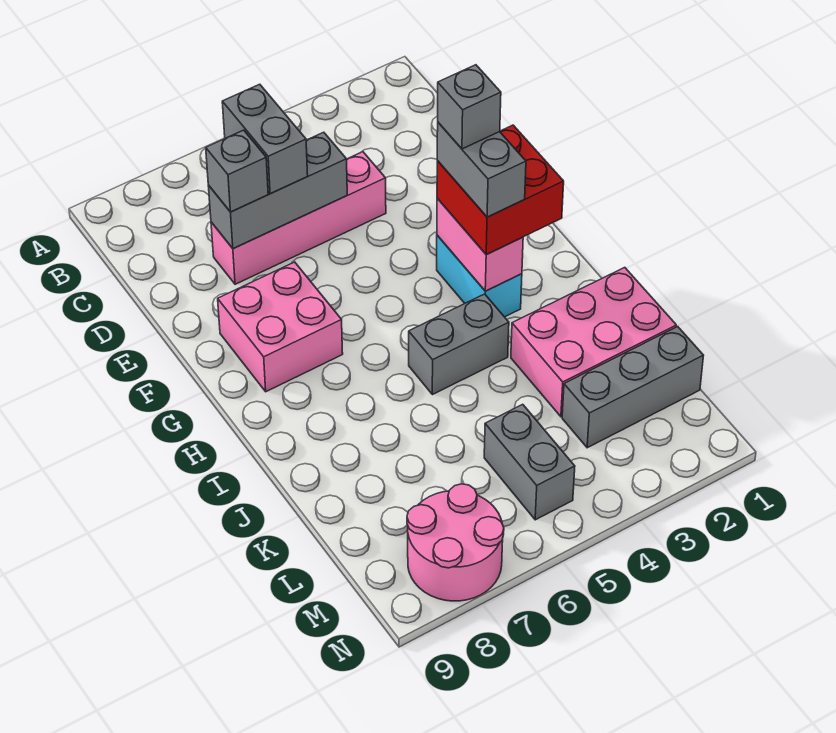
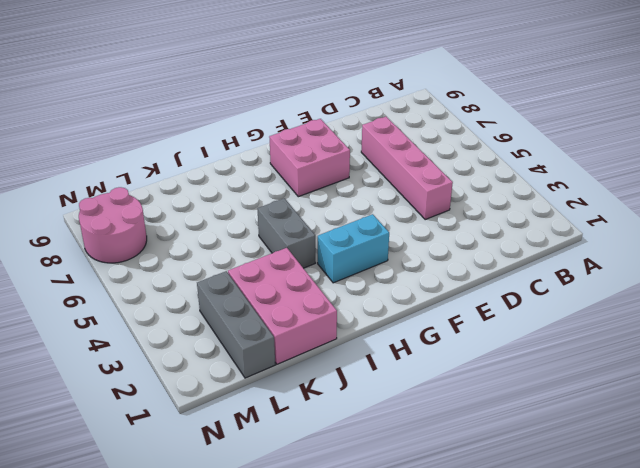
none -> grey 1x2 brick [484,404,575,520]
none -> grey 1x3 brick [208,132,347,248]
none -> pink 1x2 brick [437,198,523,291]

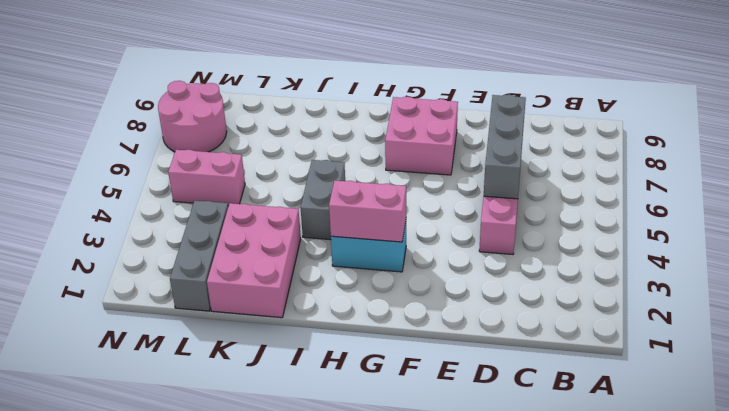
pink 1x2 brick [168,150,245,206] -> grey 1x2 brick [484,404,575,520]
none -> grey 1x2 brick [222,84,308,194]
none -> grey 1x1 brick [206,130,268,212]
none -> red 2x2 brick [437,125,564,255]

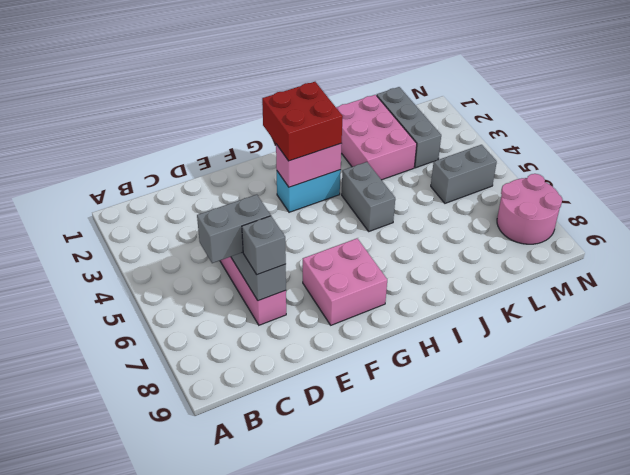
none -> grey 1x2 brick [437,123,526,217]
none -> grey 1x1 brick [438,65,501,149]

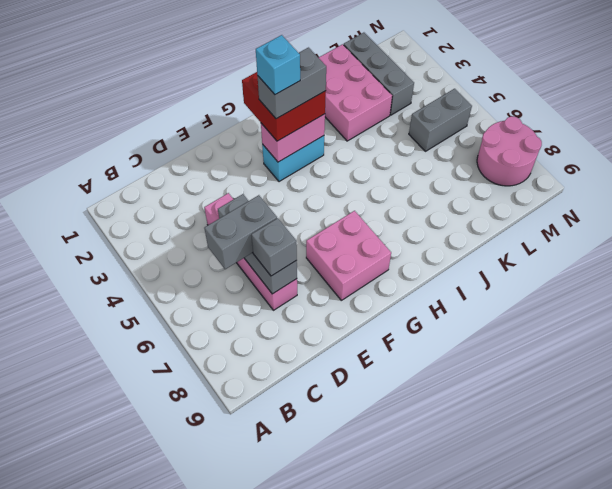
cyan 1x1 brick [256,35,300,95] -> grey 1x1 brick [438,65,501,149]
none -> grey 1x2 brick [409,294,509,395]

